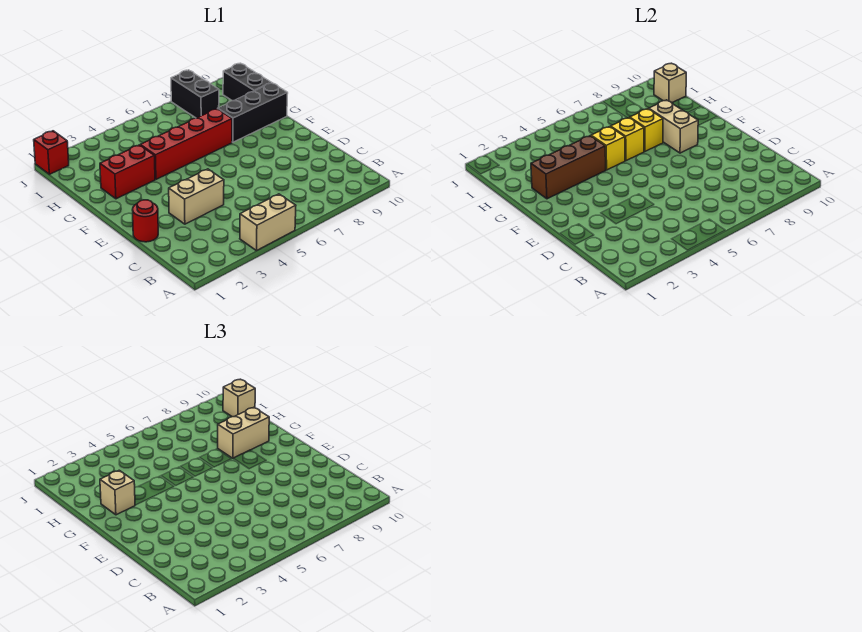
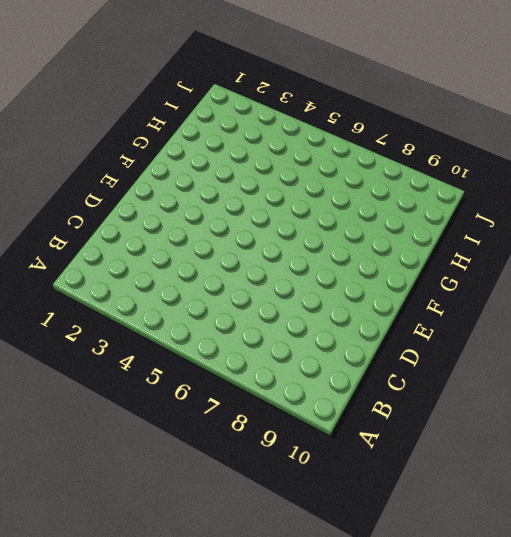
none -> tan 1x2 brick [240,194,296,251]
none -> red 1x1 round brick [133,200,158,242]
none -> tan 1x2 brick [169,169,224,224]

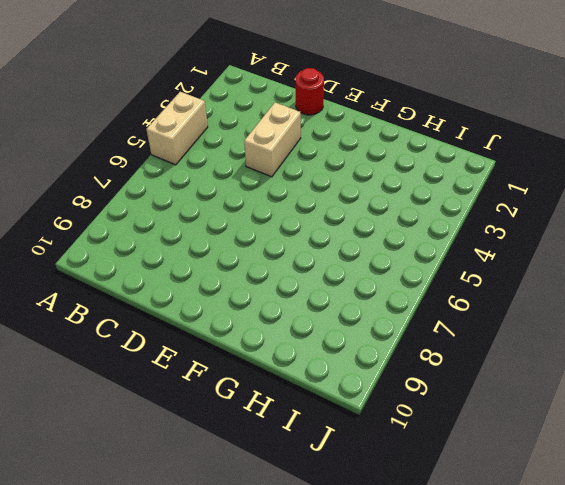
none -> red 1x2 brick [100,145,155,199]
none -> red 1x4 brick [140,109,232,179]
none -> black 1x3 brick [218,83,288,142]

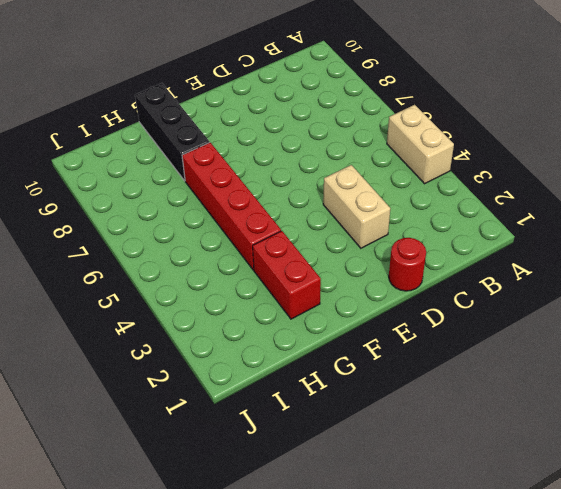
none -> black 1x2 brick [223,63,271,101]
none -> black 1x2 brick [171,70,219,118]
none -> red 1x1 brick [34,131,69,174]

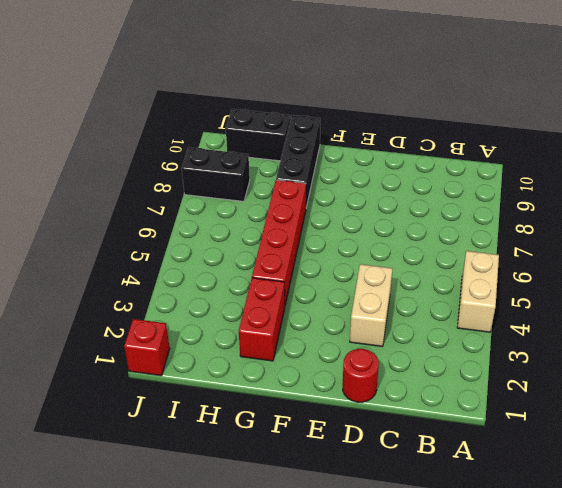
none -> tan 1x2 brick [649,100,698,153]
none -> brown 1x3 brick [531,136,606,199]
none -> yellow 1x1 brick [591,127,625,170]

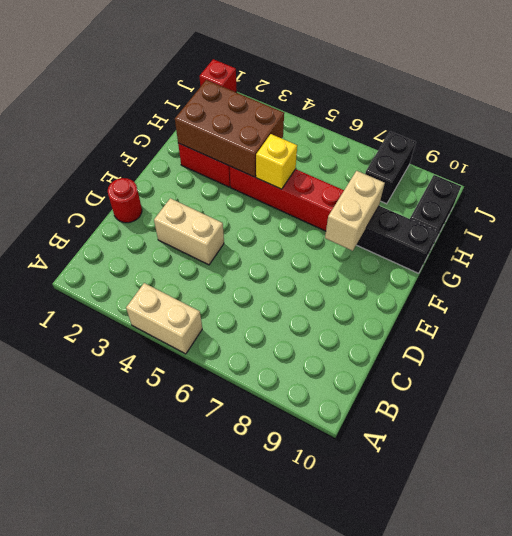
brown 2x3 brick [175,80,284,177] -> brown 1x3 brick [531,136,606,199]
none -> yellow 1x1 brick [611,118,644,161]
none -> yellow 1x1 brick [630,109,663,151]
none -> tan 1x1 brick [654,63,686,103]

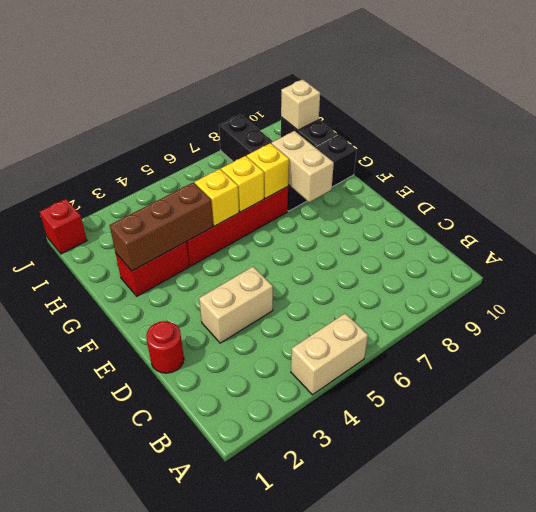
none -> tan 1x1 brick [100,470,135,515]
none -> tan 1x2 brick [218,407,269,458]
none -> tan 1x1 brick [223,379,255,417]

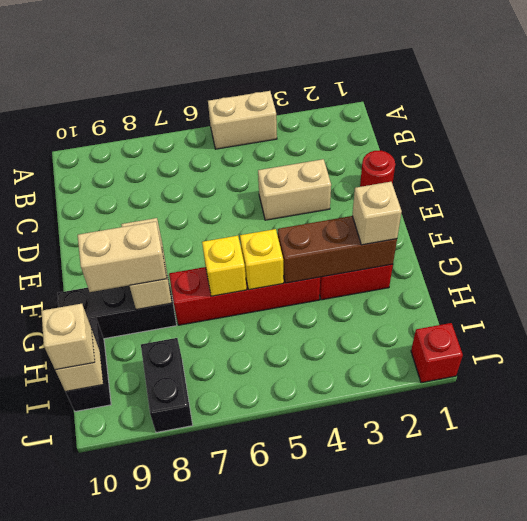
none -> yellow 1x1 brick [630,109,663,151]

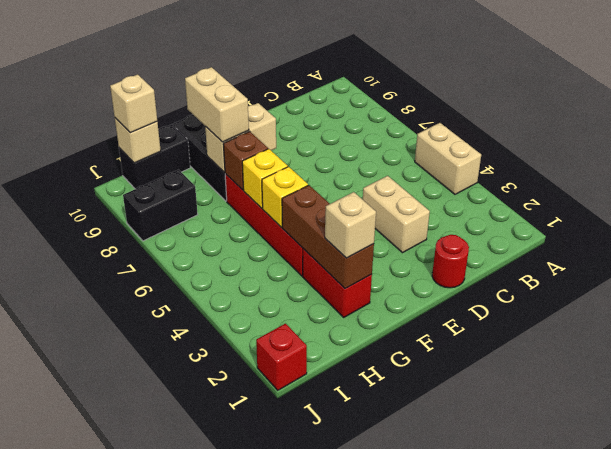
brown 1x1 brick [223,132,268,190] -> yellow 1x1 brick [630,109,663,151]

